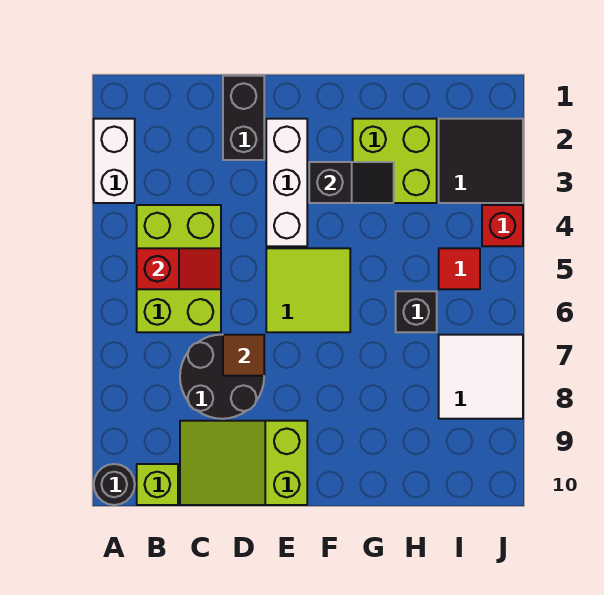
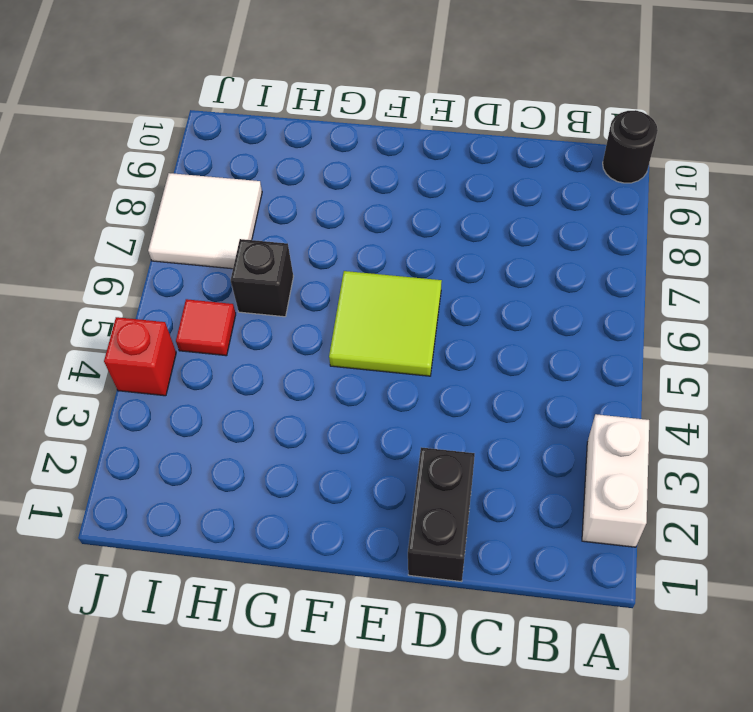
none -> lime 2x3 brick [137,205,221,332]
none -> lime 1x1 brick [137,464,178,505]
none -> black 2x2 round brick [180,335,264,419]

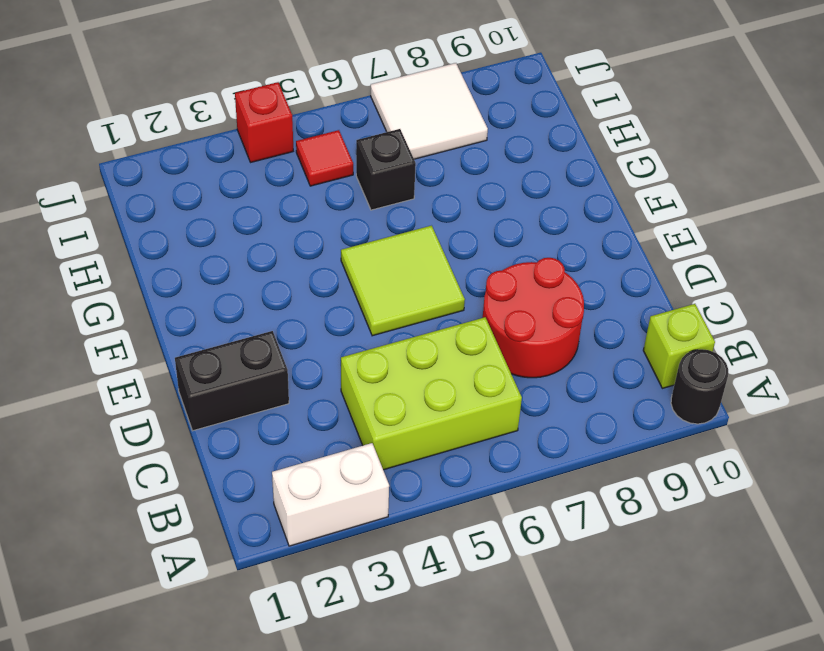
red 2x2 round brick [483,258,584,378] -> black 2x2 round brick [180,335,264,419]
none -> lime 2x3 slope [180,421,307,505]
none -> white 1x3 brick [266,119,307,246]
none -> lime 2x2 brick [353,119,437,203]

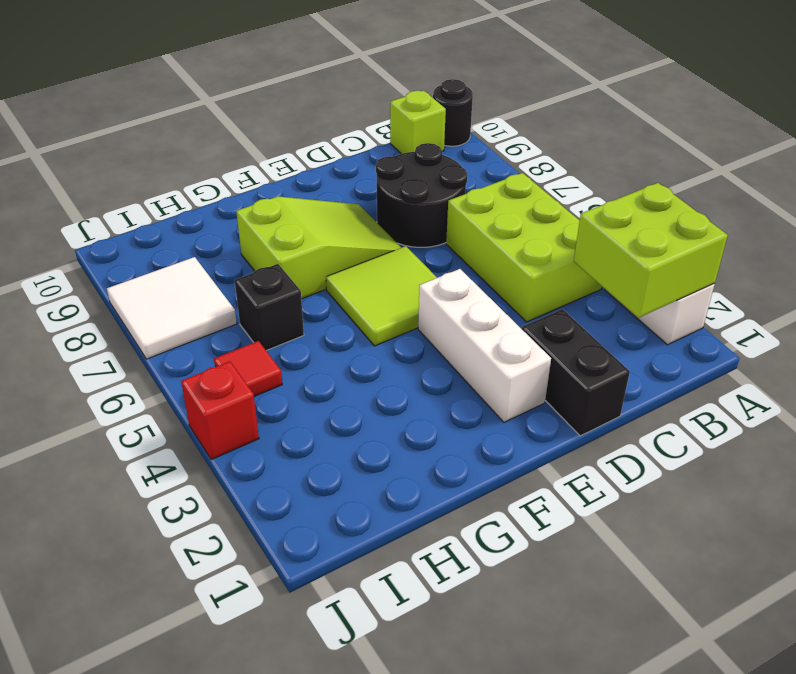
lime 2x2 brick [574,183,728,318] -> lime 2x2 brick moved to [353,119,437,203]
lime 2x3 slope [236,196,401,299] -> lime 2x3 slope moved to [180,421,307,505]
none -> black 2x2 tile [439,119,523,203]
none -> red 1x2 slope [137,248,221,289]
none -> brown 1x1 tile [223,335,264,376]

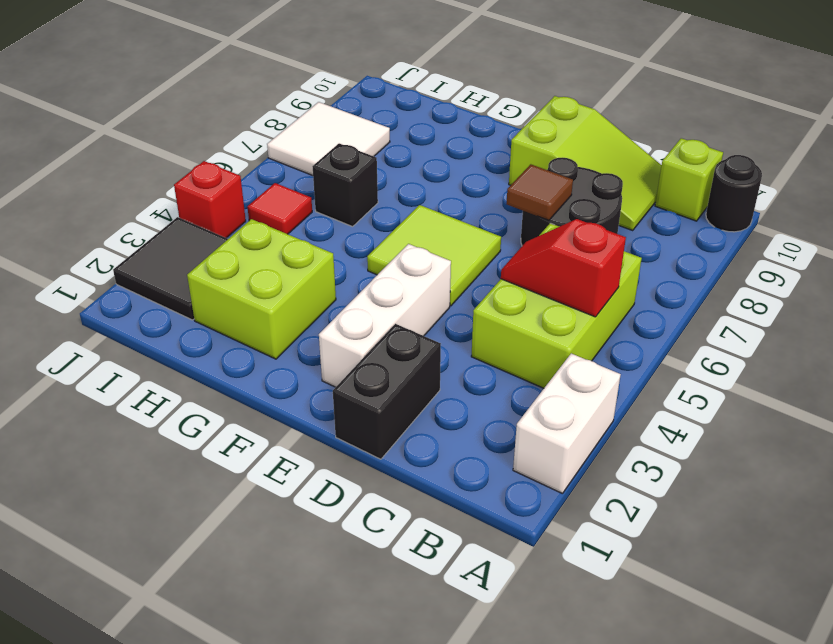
none -> black 1x2 slope [309,162,394,203]

